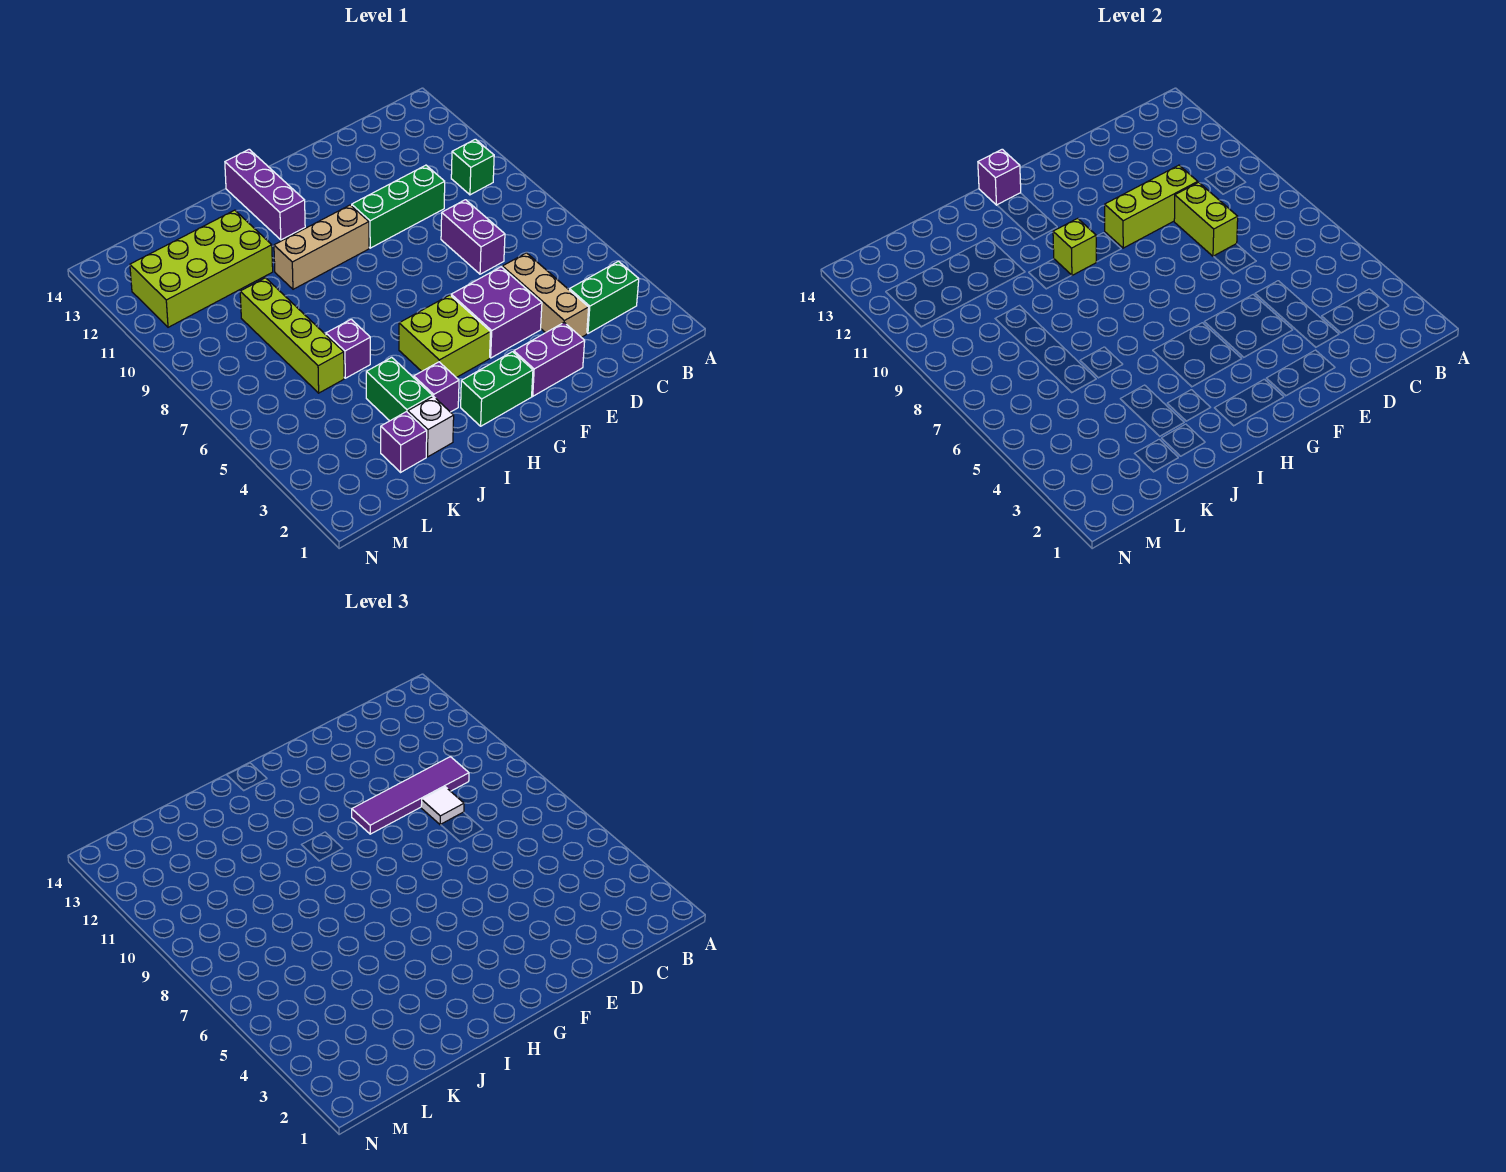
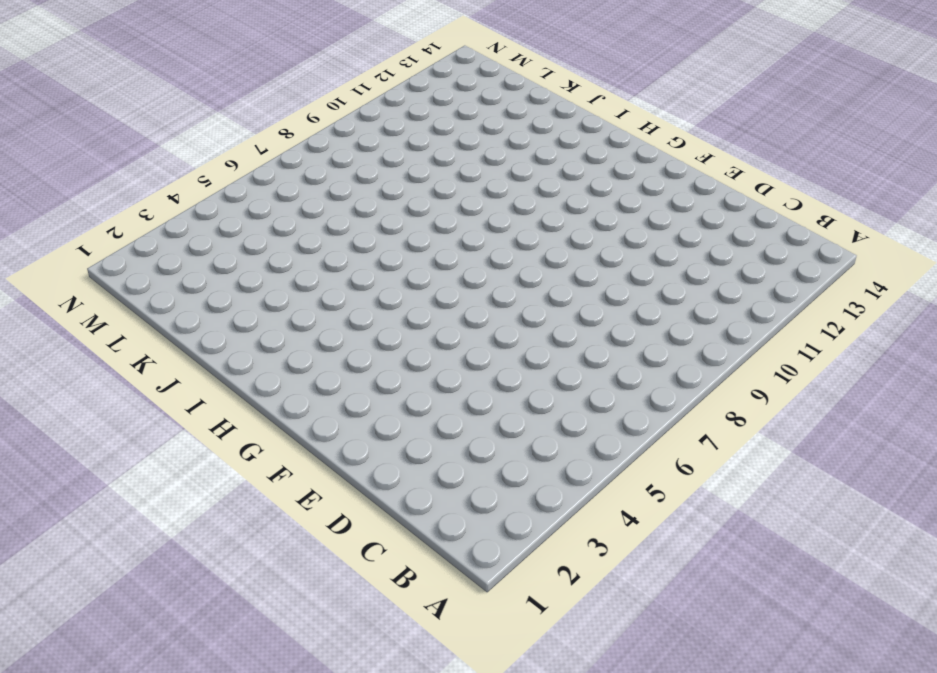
none -> green 1x2 brick [570,261,639,333]
none -> green 1x1 brick [451,139,494,195]
none -> tan 1x3 brick [502,253,589,337]

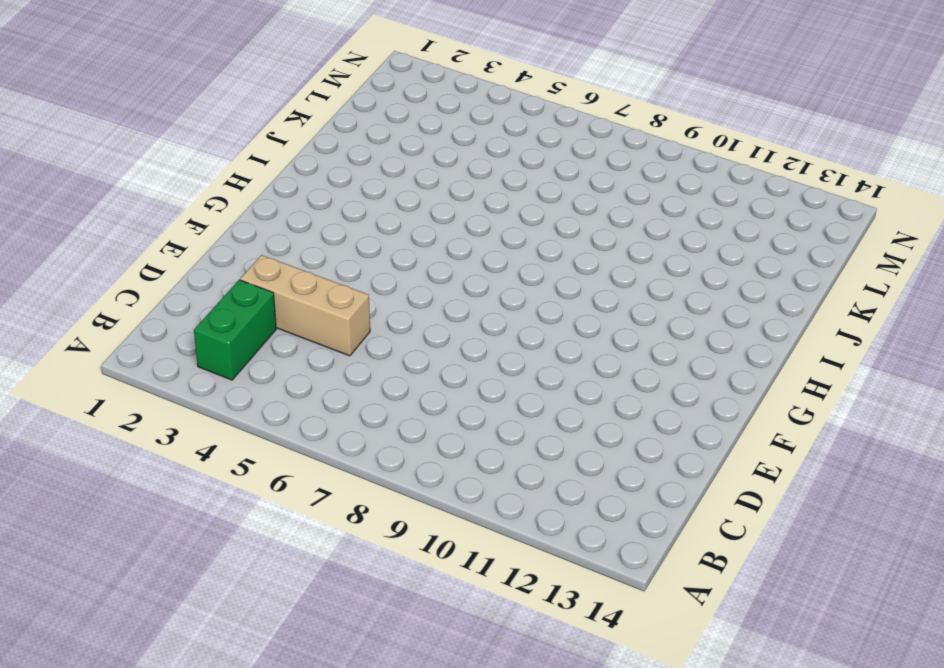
none -> green 1x1 brick [451,139,494,195]
none -> purple 1x2 brick [441,200,505,274]
none -> green 1x3 brick [351,165,445,248]

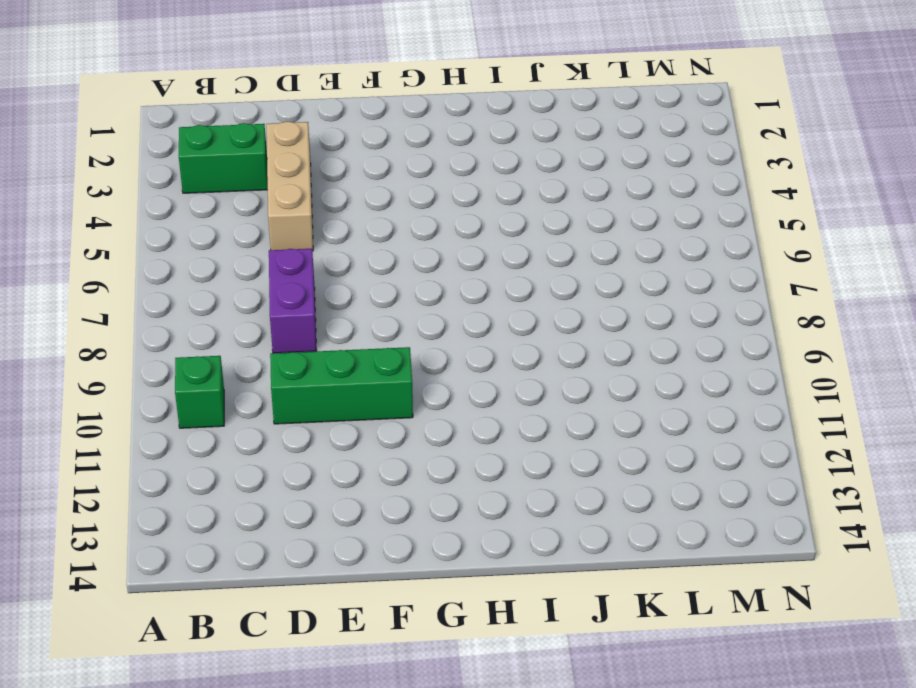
none -> purple 1x2 brick [514,323,585,396]
none -> purple 2x2 brick [451,267,542,358]
none -> green 1x2 brick [461,352,533,426]

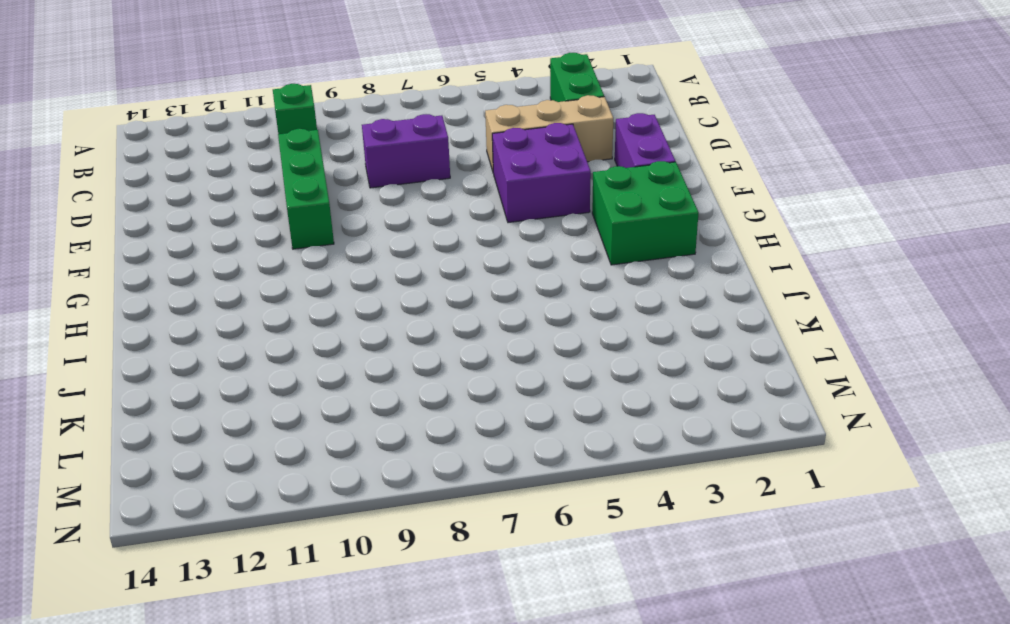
green 2x2 brick [592,161,699,265] -> green 1x2 brick [461,352,533,426]
none -> lime 2x2 brick [399,295,490,378]
none -> tan 1x3 brick [274,205,369,289]
none -> purple 1x3 brick [225,149,305,240]

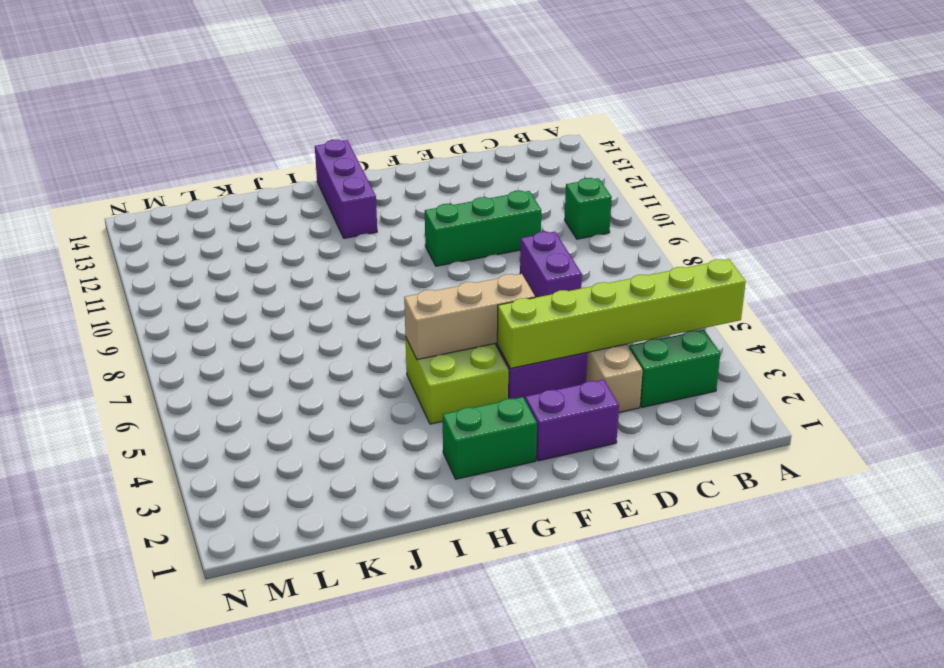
lime 1x6 brick [497,259,746,368] -> none
tan 1x3 brick [404,274,535,360] -> tan 1x3 brick moved to [274,205,369,289]
none -> purple 1x1 brick [414,362,459,412]
none -> white 1x1 brick [408,396,454,457]
none -> green 1x2 brick [366,357,432,421]

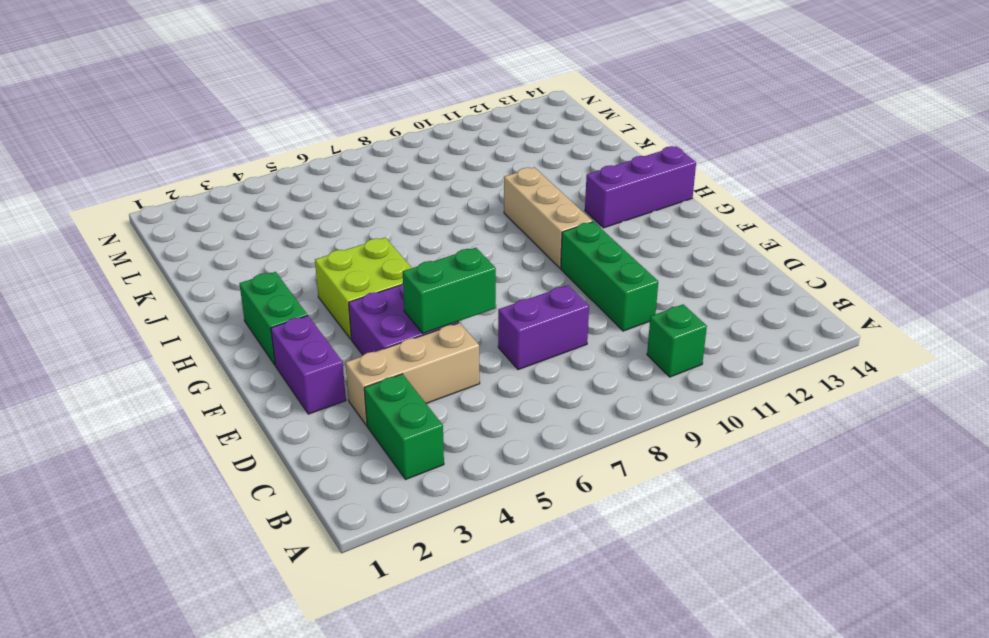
green 1x2 brick [403,248,496,333] -> green 1x2 brick moved to [366,357,432,421]
none -> purple 1x1 brick [414,362,459,412]
none -> white 1x1 brick [408,396,454,457]
none -> purple 1x1 brick [326,319,370,378]

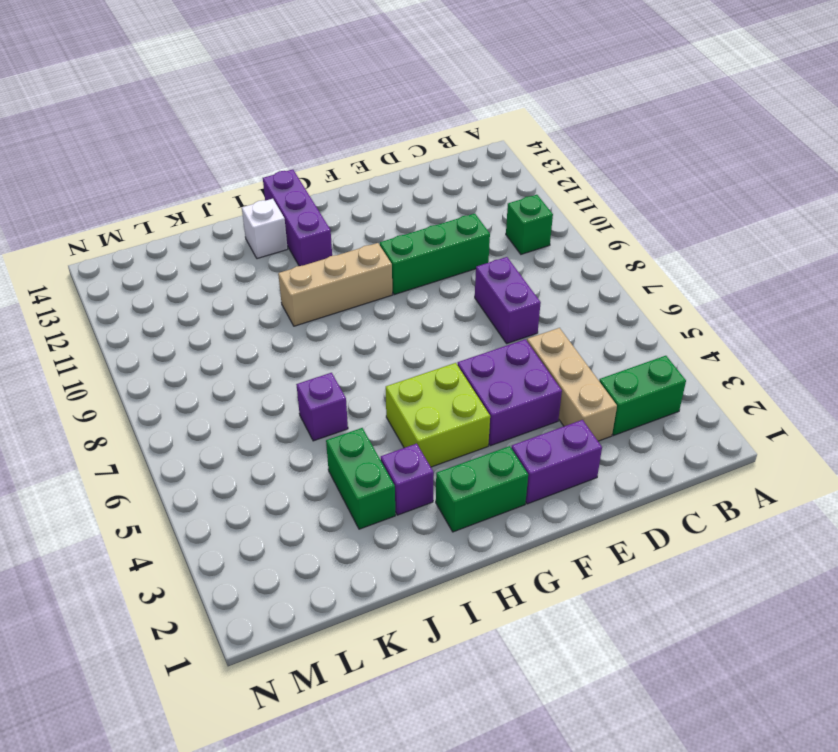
white 1x1 brick [242,199,288,259] -> white 1x1 brick moved to [408,396,454,457]
none -> lime 2x4 brick [130,210,273,327]
none -> purple 1x1 brick [381,412,427,472]
none -> lime 1x4 brick [240,278,344,393]

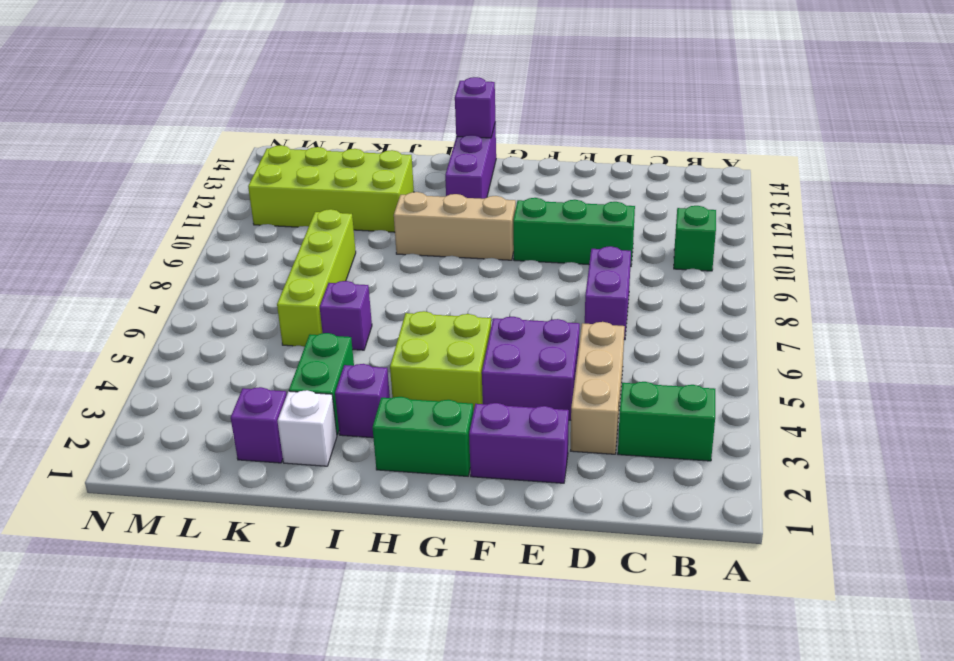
none -> lime 1x2 brick [1174,182,1238,256]
none -> lime 1x3 brick [1105,165,1198,248]
none -> lime 1x1 brick [1053,218,1096,275]

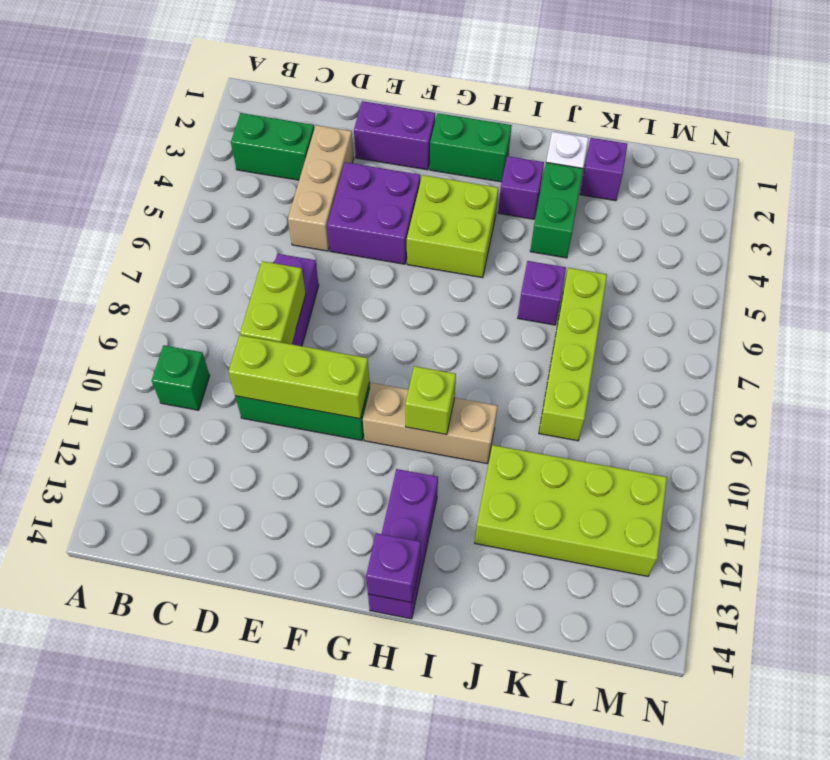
none -> purple 1x4 tile [352,757,469,834]
none -> white 1x1 tile [421,787,464,825]

